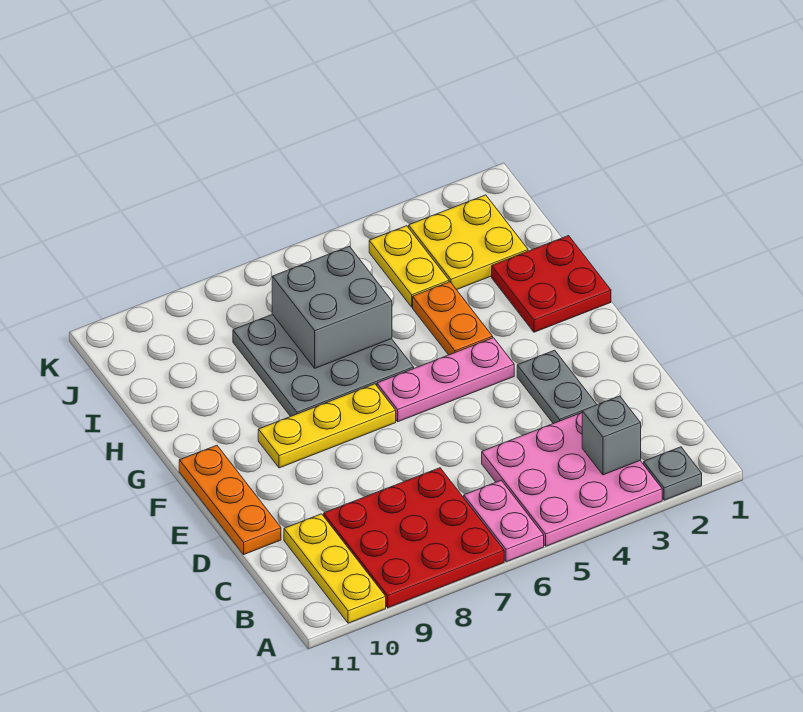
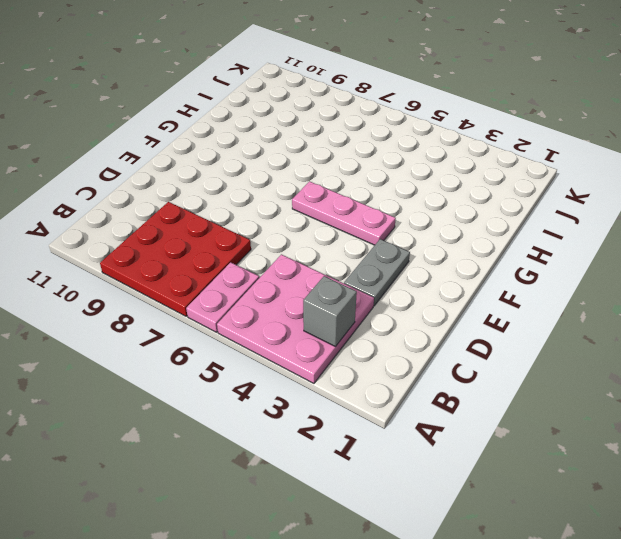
none -> grey 1x1 plate [644,447,702,500]
none -> yellow 1x3 plate [284,514,386,623]
none -> orange 1x3 plate [179,445,281,554]

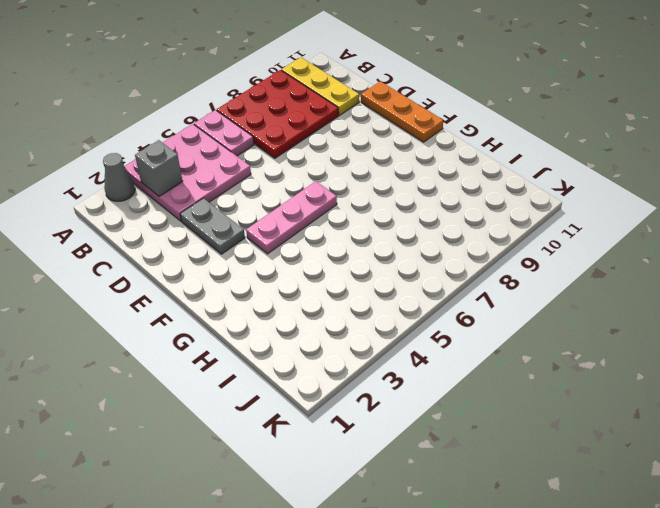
grey 1x1 cone [103,153,135,201] -> grey 1x1 plate [644,447,702,500]
none -> yellow 1x3 plate [258,384,396,468]
none -> red 2x2 plate [492,236,611,332]
none -> orange 1x2 plate [413,282,493,355]

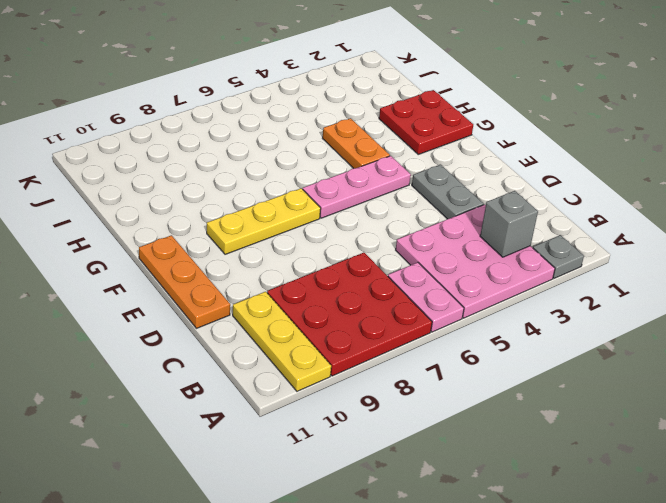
none -> grey 3x3 plate [233,314,414,416]
none -> yellow 2x2 plate [409,195,528,290]
none -> yellow 1x2 plate [369,226,449,307]

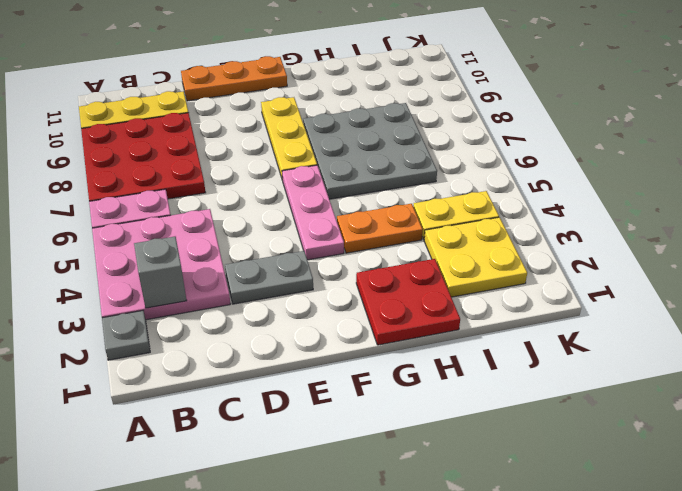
none -> grey 2x2 brick [272,246,392,368]

